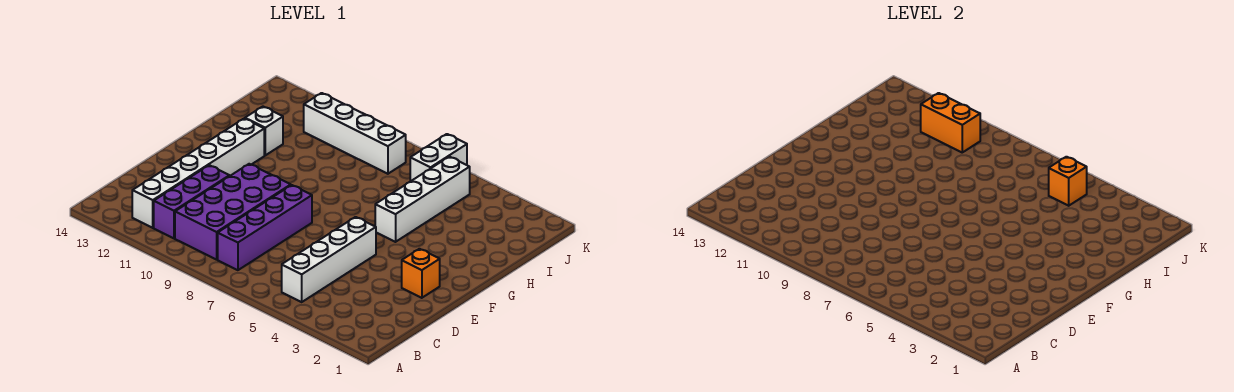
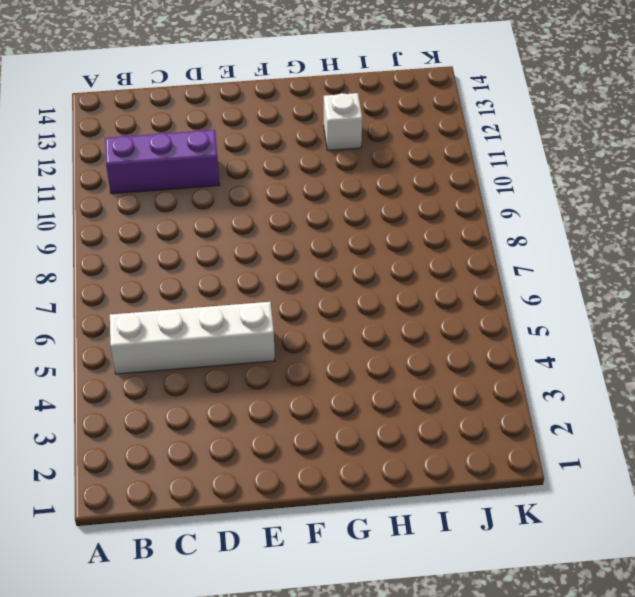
none -> purple 1x4 brick [218,185,312,270]
none -> purple 2x4 brick [175,164,291,260]
none -> white 1x6 brick [132,119,264,228]

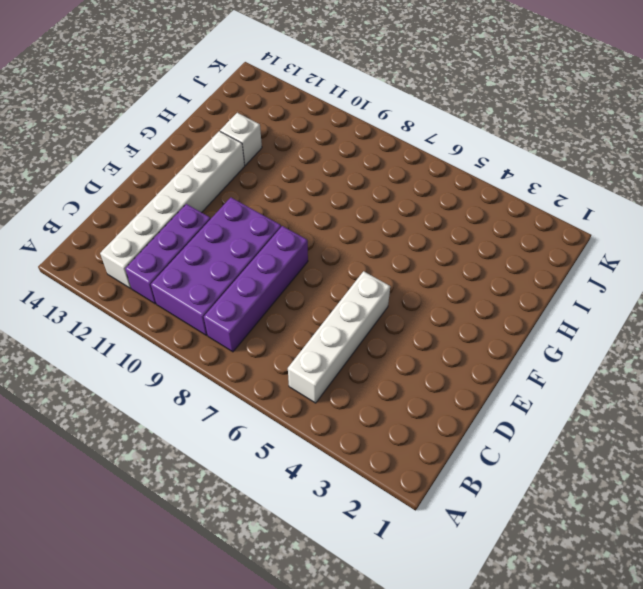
none -> orange 1x1 brick [402,249,440,298]
none -> white 1x4 brick [375,157,470,242]
none -> white 1x2 brick [410,134,467,181]

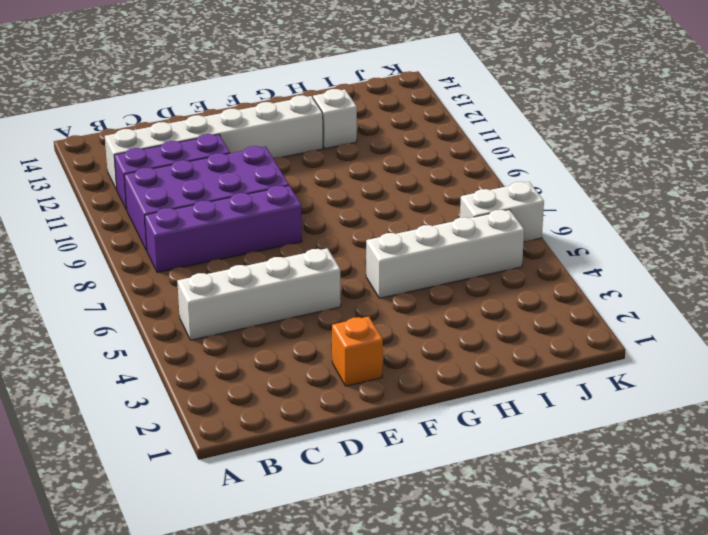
none -> white 1x4 brick [304,93,406,174]
none -> orange 1x1 brick [1049,157,1087,206]
none -> orange 1x2 brick [921,93,980,152]

